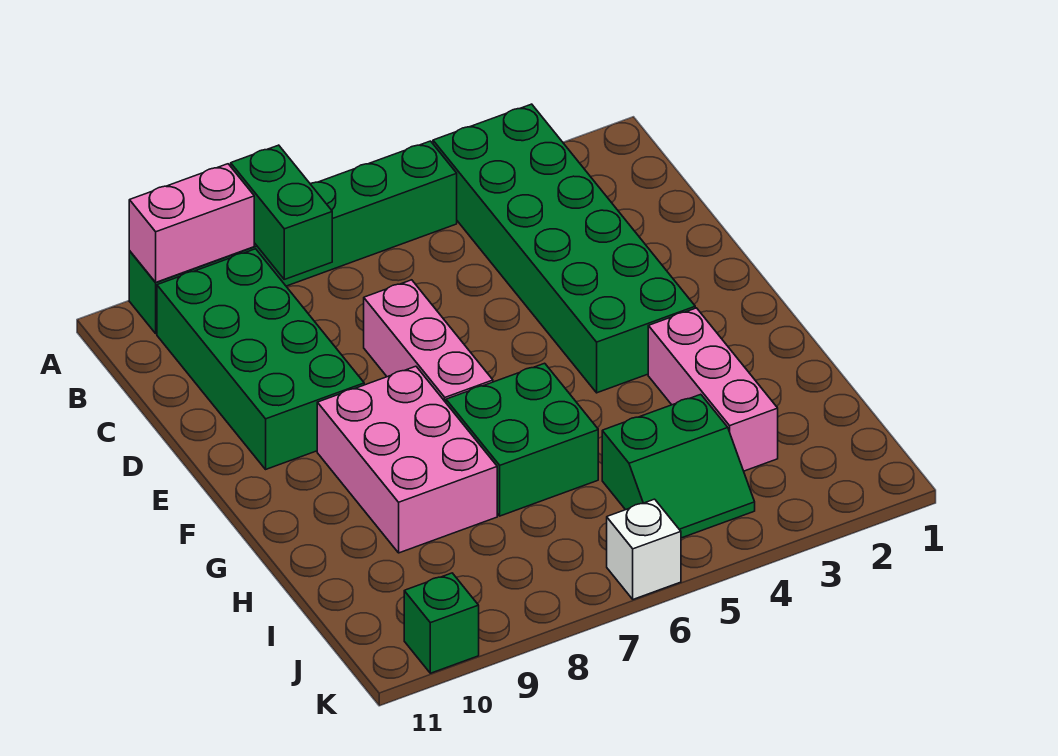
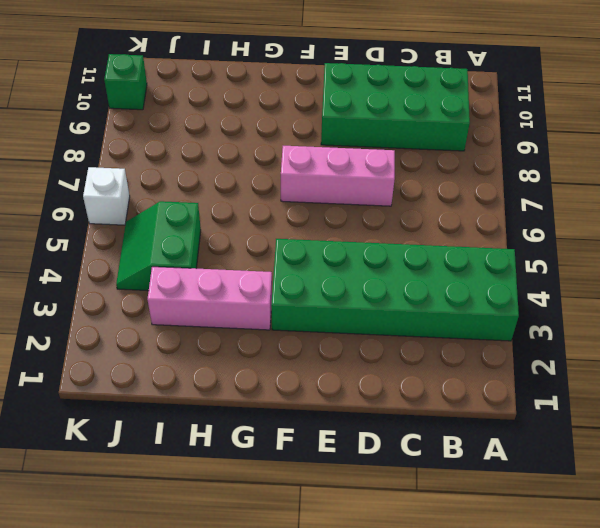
none -> green 1x6 brick [129,141,457,333]
none -> pink 2x3 brick [317,366,497,553]
none -> green 2x2 brick [446,363,598,516]

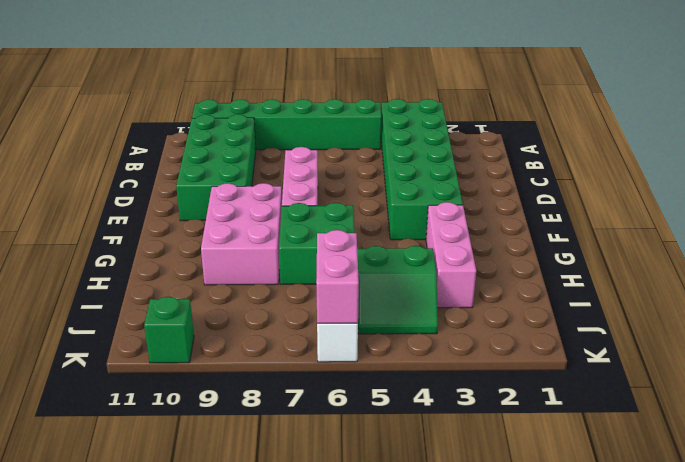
pink 1x2 brick [316,230,359,323] -> pink 1x2 brick turned to [129,164,254,282]
none -> green 1x2 brick [231,145,332,279]

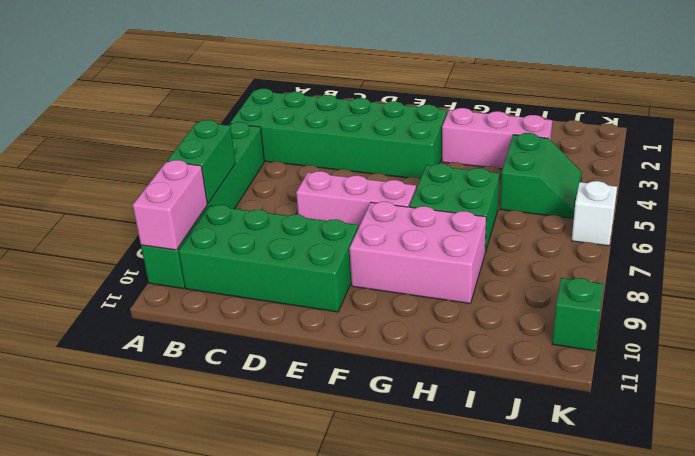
green 1x2 brick [167,120,235,204] -> green 1x2 brick turned to [231,145,332,279]

